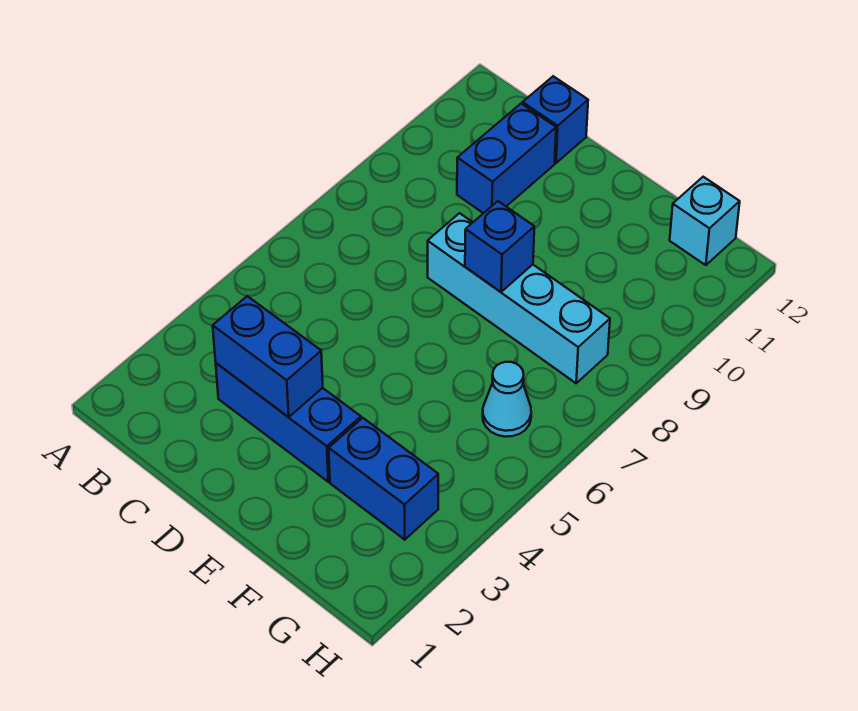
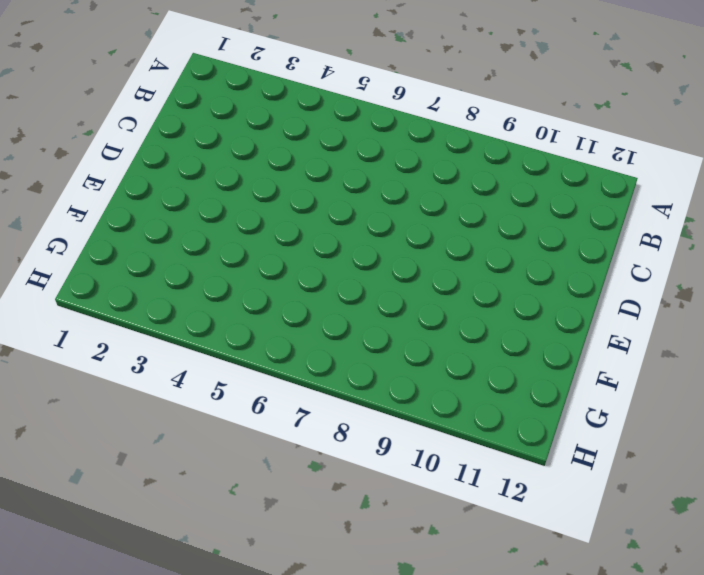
none -> blue 1x3 brick [216,363,361,482]
none -> blue 1x2 brick [457,104,556,213]

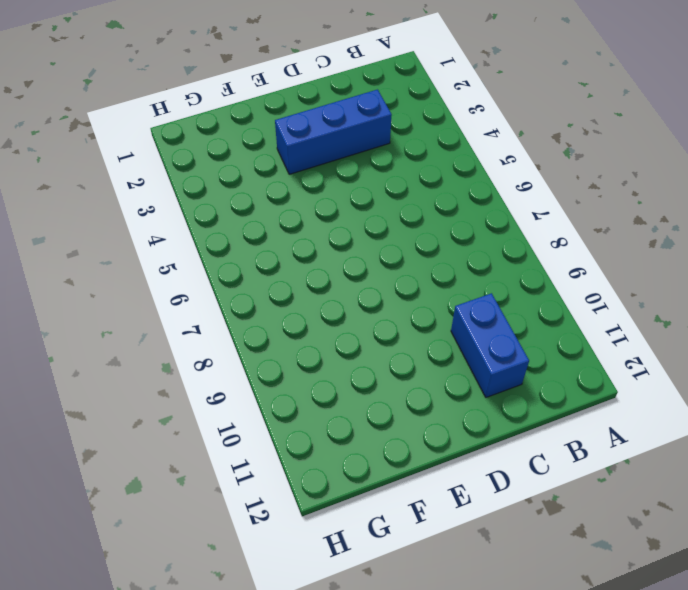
none -> blue 1x1 brick [523,76,588,163]
none -> cyan 1x4 brick [428,213,610,383]

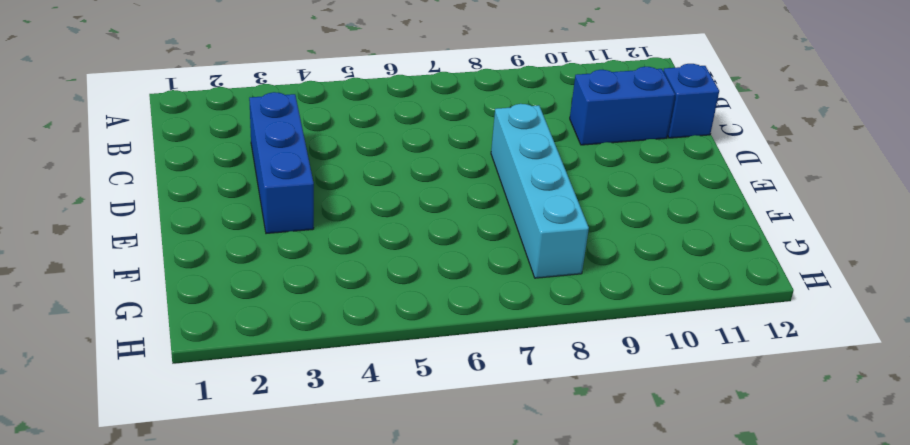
none -> blue 1x2 brick [329,418,438,540]
none -> cyan 1x1 cone [483,362,531,437]

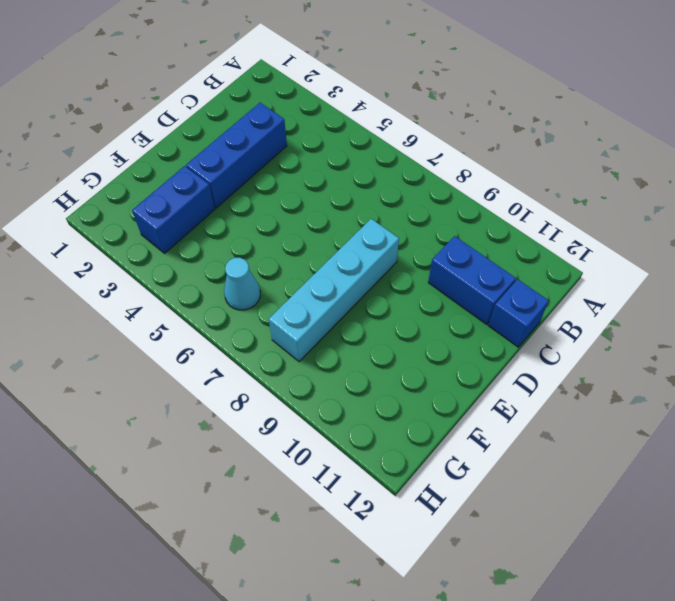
none -> cyan 1x1 brick [670,177,740,265]
none -> blue 1x2 brick [213,296,323,417]

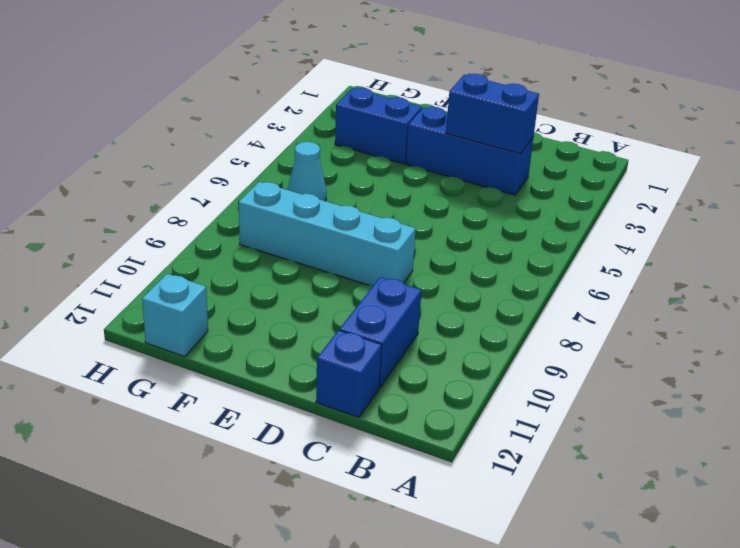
none -> blue 1x1 brick [465,201,534,292]

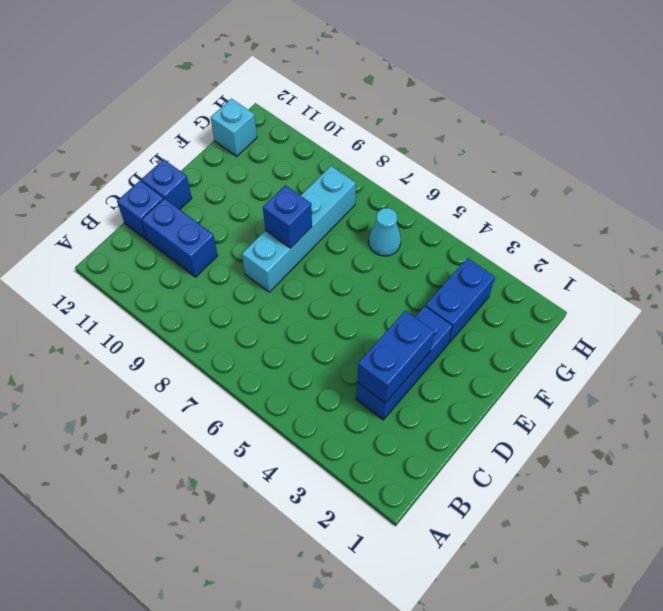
blue 1x1 brick [141,159,192,209] -> none

